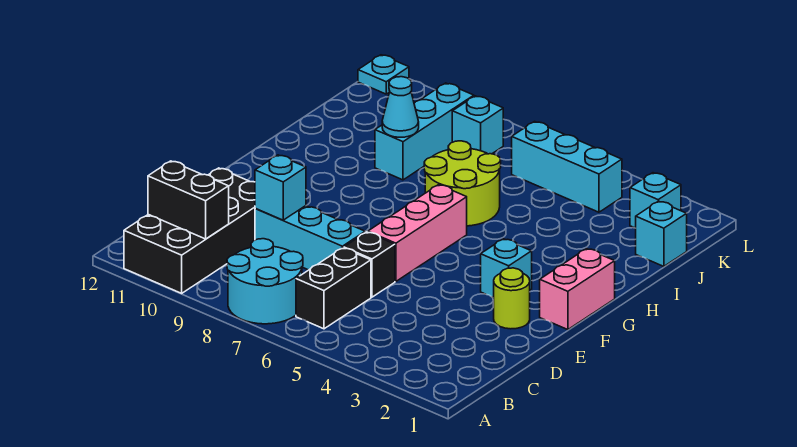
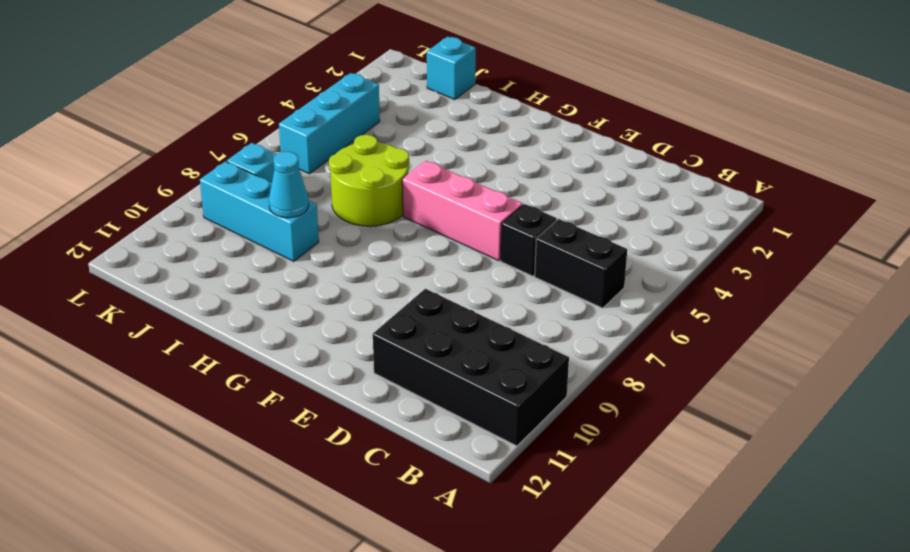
none -> cyan 2x2 round brick [227,239,303,324]
none -> cyan 1x3 brick [255,206,365,270]
none -> lime 1x1 round brick [494,268,530,329]

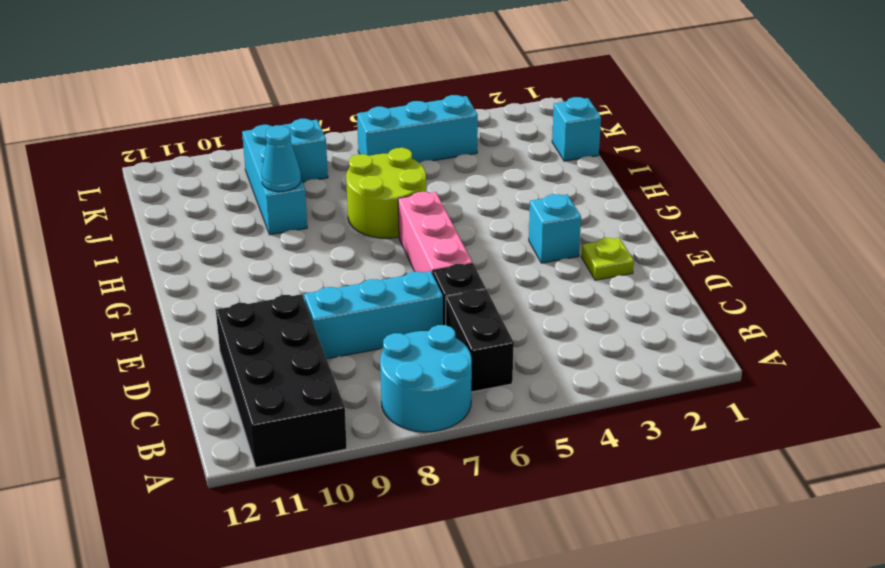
lime 1x1 plate [581,238,634,280] -> lime 1x1 round brick [494,268,530,329]
none -> pink 1x2 brick [540,249,615,330]
none -> cyan 1x1 brick [630,173,681,228]
none -> cyan 1x1 plate [358,55,409,94]

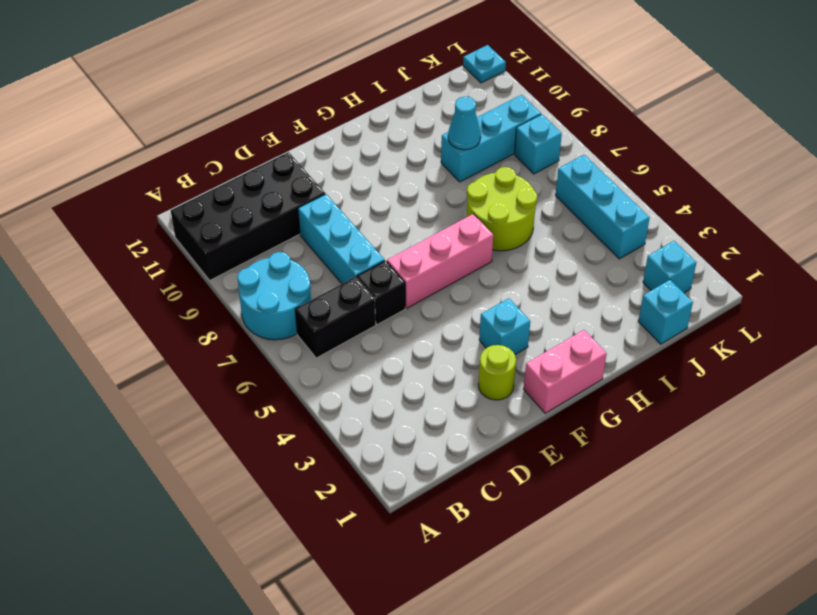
none -> black 1x2 brick [148,161,229,239]
none -> cyan 1x1 brick [255,155,306,220]

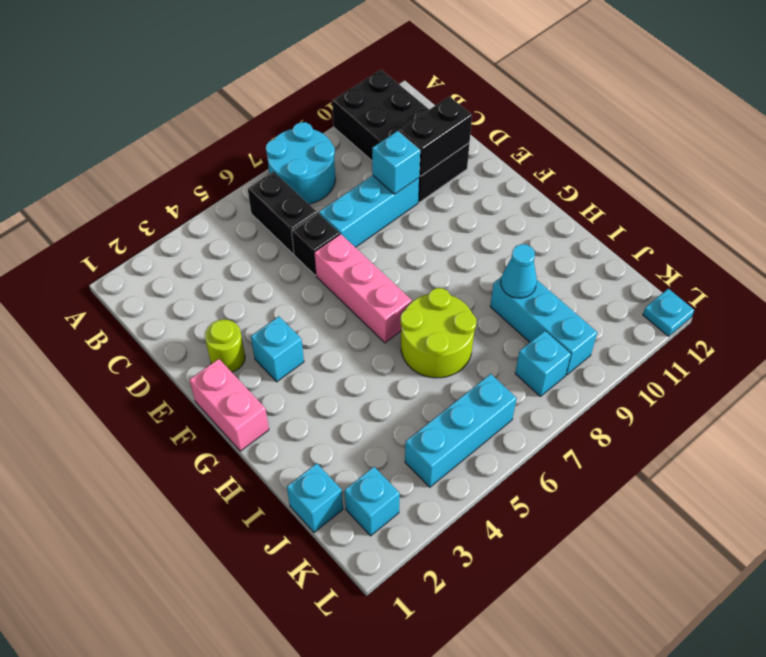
black 1x2 brick [399,96,472,176] -> black 1x2 brick moved to [148,161,229,239]

